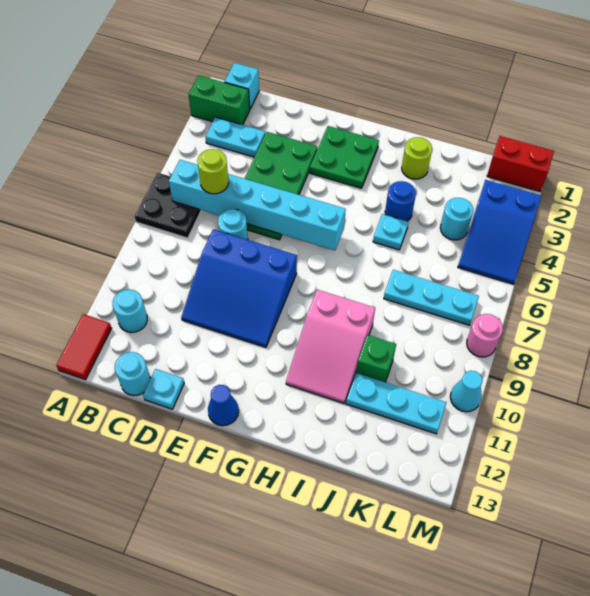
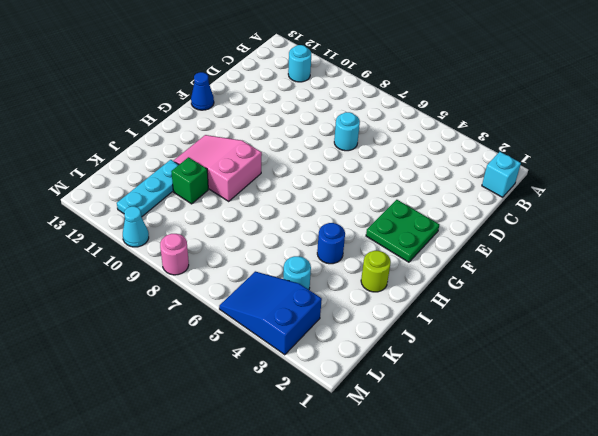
none -> green 1x2 brick [188,75,250,125]
none -> black 2x2 plate [134,173,201,238]
none -> red 1x2 tile [56,314,112,380]

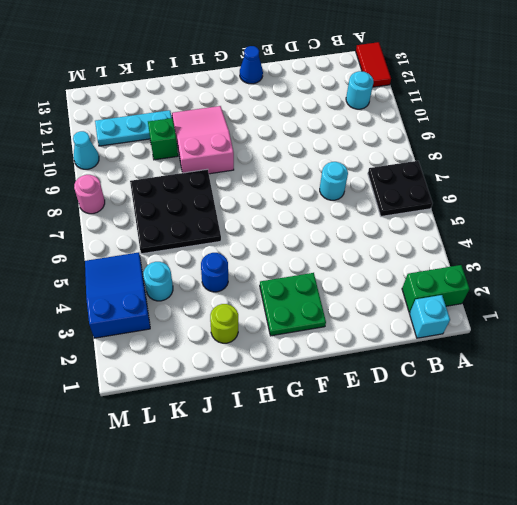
black 3x3 plate [130,169,221,254] -> cyan 1x3 plate [384,270,479,325]
none -> cyan 1x2 plate [205,117,265,157]
none -> cyan 1x1 round brick [115,352,150,396]
none -> green 2x4 plate [245,132,317,240]

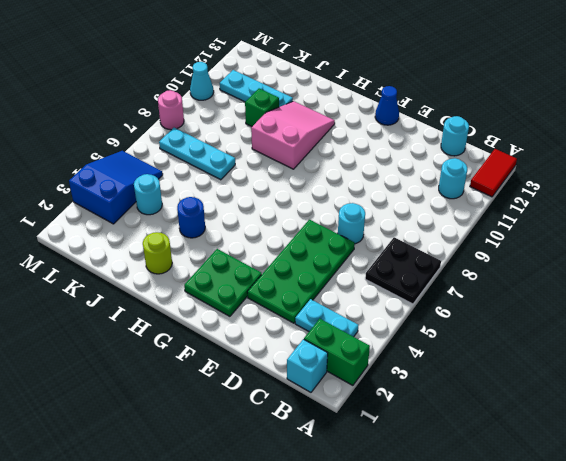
none -> blue 3x3 slope [181,229,297,347]
none -> cyan 1x1 plate [143,369,184,409]
none -> cyan 1x1 plate [373,214,408,250]

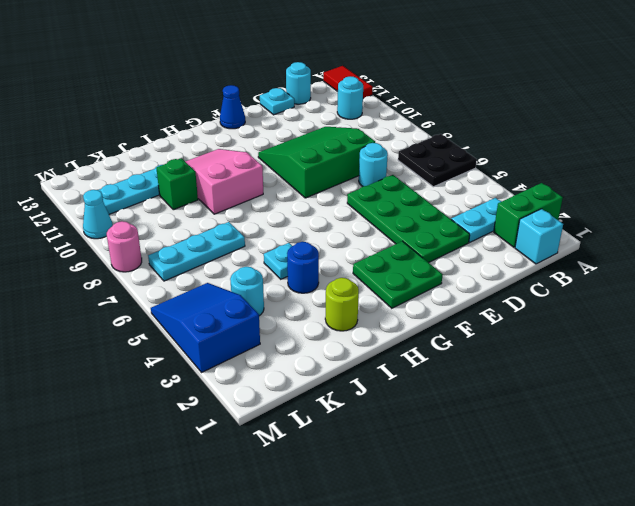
green 3x3 slope [258,127,375,198] -> blue 3x3 slope [181,229,297,347]
none -> red 1x2 brick [487,136,554,191]
none -> cyan 1x6 brick [169,160,346,250]
none -> lime 1x1 round brick [197,149,229,194]

